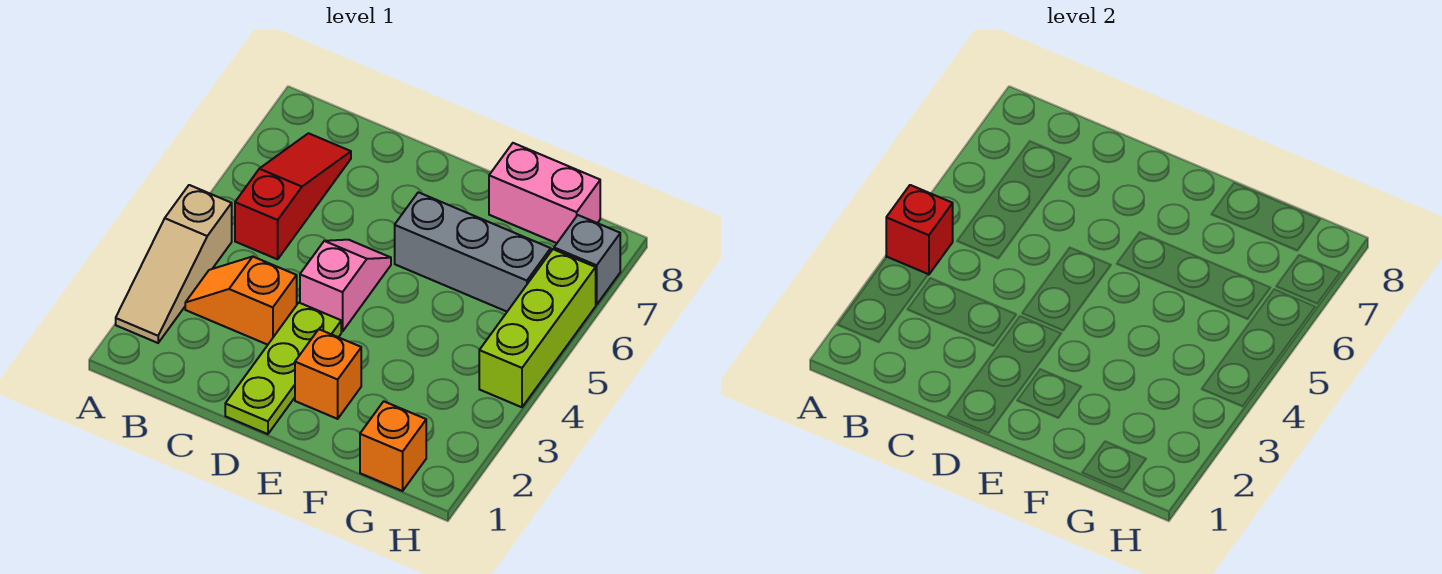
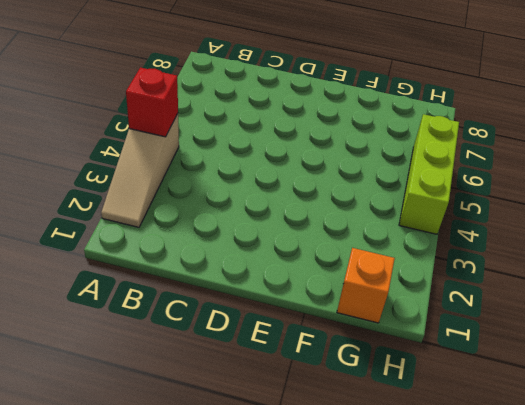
none -> orange 1x2 slope [185,257,297,345]
none -> red 1x3 slope [235,133,351,259]
none -> lime 1x3 plate [225,303,341,434]

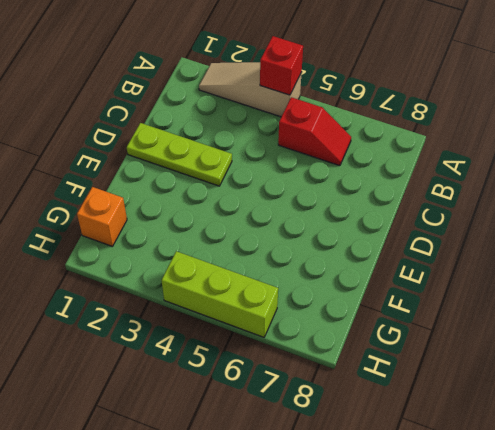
red 1x2 slope [278,97,351,166] -> red 1x3 slope [235,133,351,259]
none -> orange 1x2 slope [185,257,297,345]
none -> pink 1x2 slope [300,240,391,332]
none -> orange 1x1 brick [295,329,361,419]

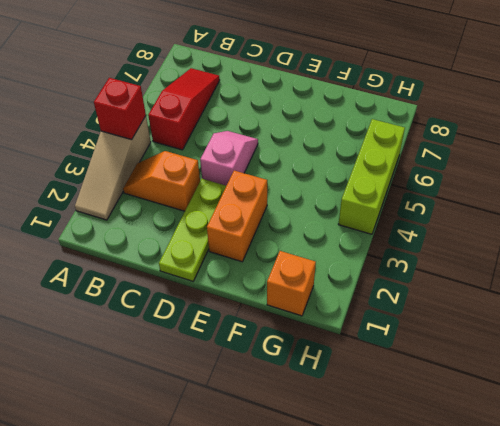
orange 1x2 brick [207,171,267,262] -> orange 1x1 brick [295,329,361,419]
none -> grey 1x3 brick [395,192,551,312]
none -> pink 1x2 brick [489,143,600,243]
none -> grey 1x1 brick [554,215,620,305]

